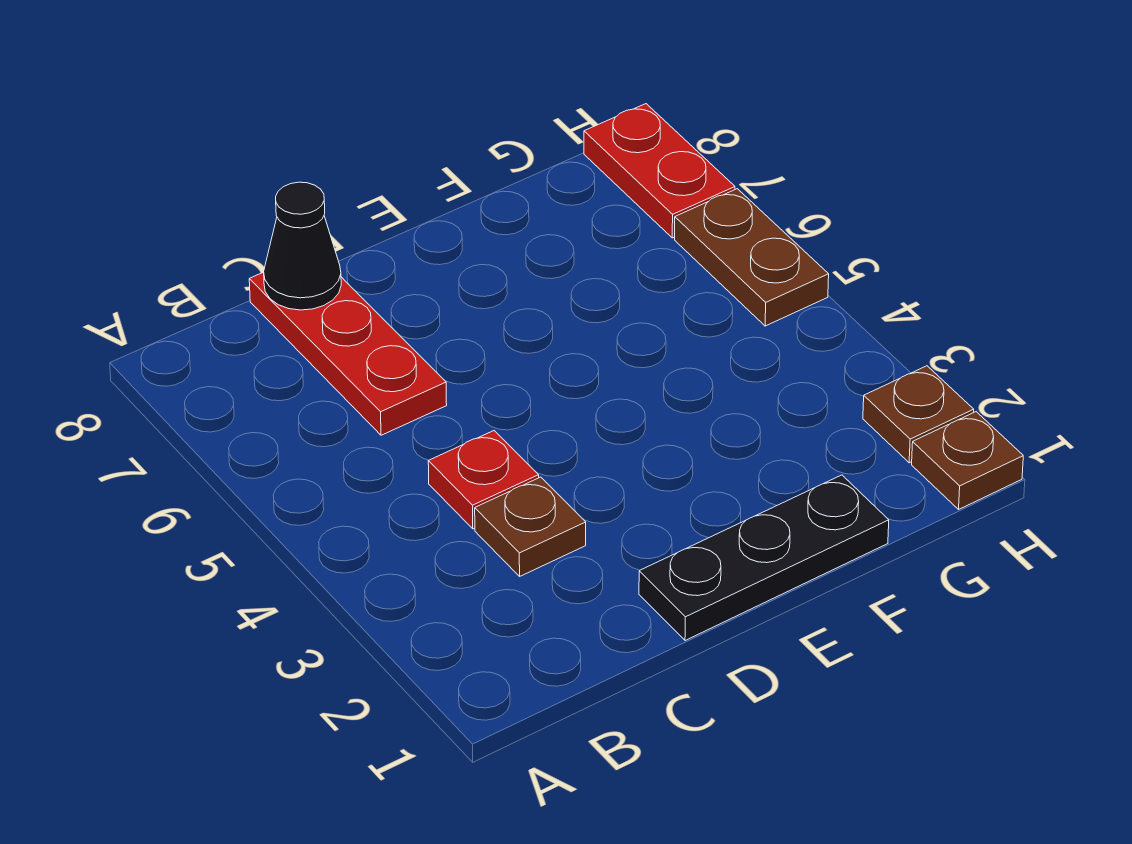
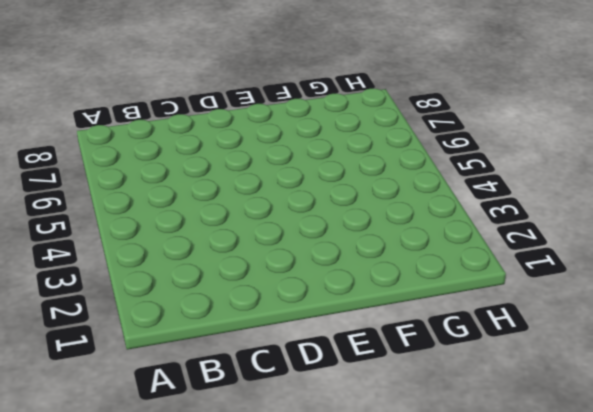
none -> brown 1x1 plate [475,477,586,576]
none -> red 1x1 plate [428,431,539,529]

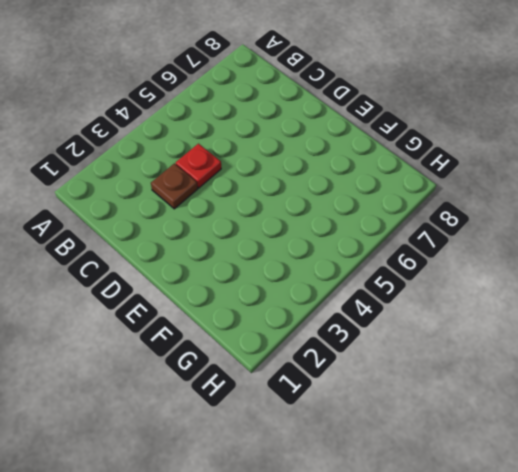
none -> red 1x3 plate [249,272,447,435]
none -> black 1x3 plate [639,475,889,641]

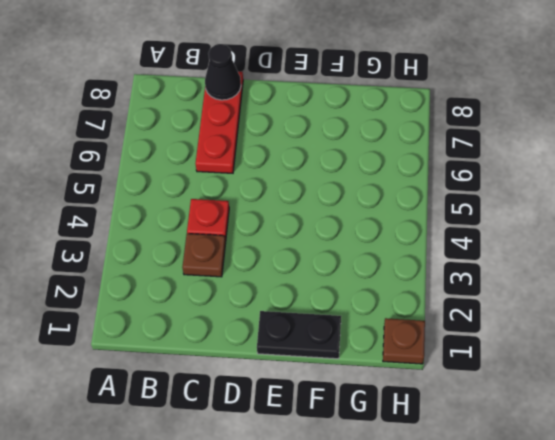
black 1x2 plate [257,311,341,359] -> black 1x3 plate [639,475,889,641]
none -> brown 1x1 plate [863,366,974,463]
none -> brown 1x2 plate [675,189,829,326]

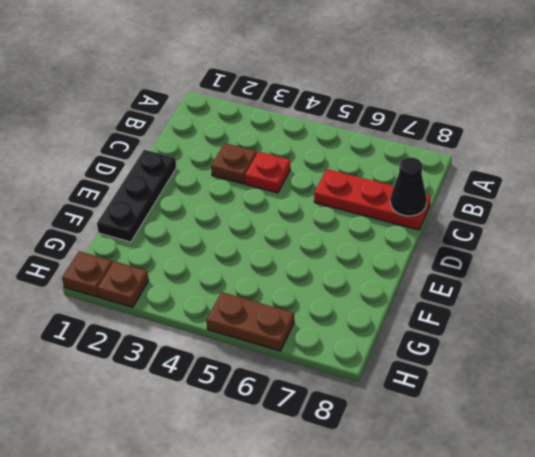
none -> red 1x2 plate [584,104,735,238]

